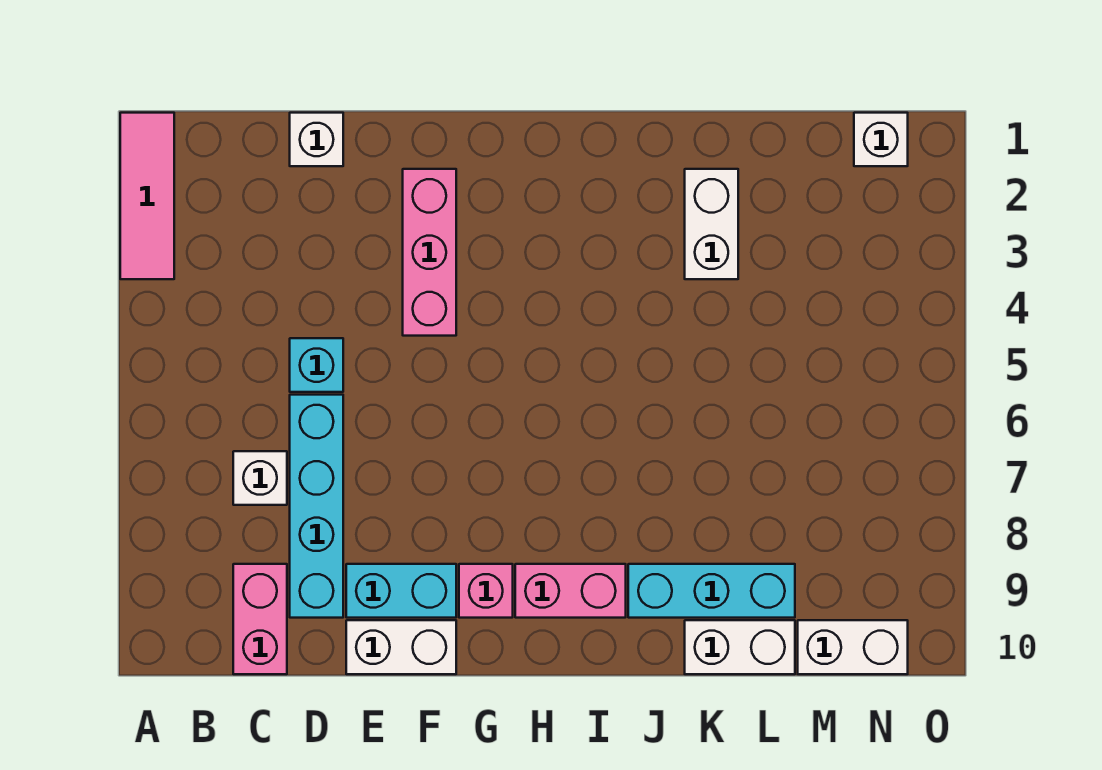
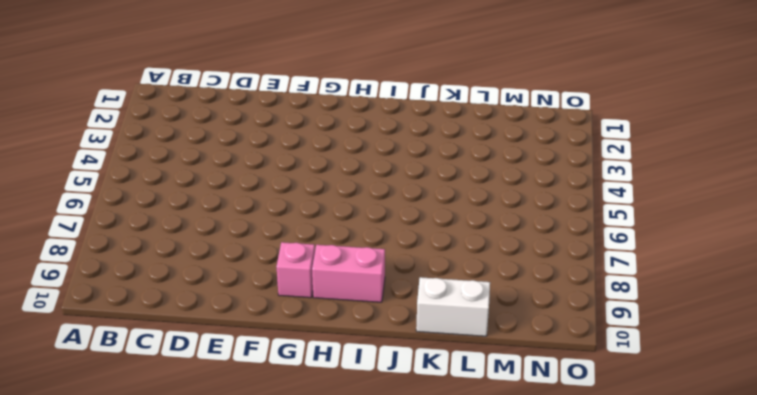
none -> pink 1x3 tile [120,113,174,279]
none -> white 1x1 brick [233,451,287,505]
none -> pink 1x2 brick [233,564,287,674]

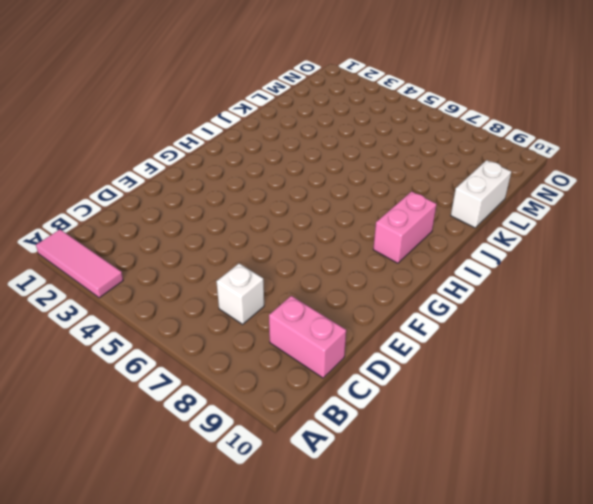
none -> white 1x1 brick [290,113,343,166]
none -> cyan 1x1 brick [290,338,343,392]
none -> cyan 1x4 brick [290,395,343,618]

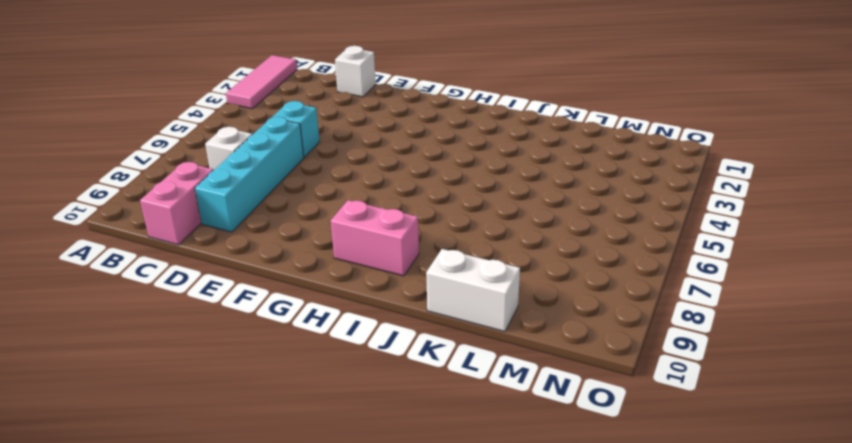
none -> cyan 1x2 brick [346,564,456,618]
none -> white 1x2 brick [346,620,456,674]
none -> pink 1x3 brick [403,169,456,336]

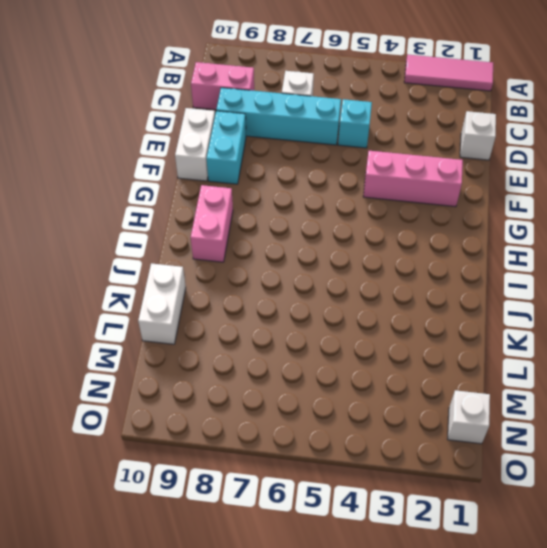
none -> pink 1x1 brick [459,564,513,618]
none -> cyan 1x3 brick [628,564,795,618]
none -> white 1x2 brick [685,169,738,279]

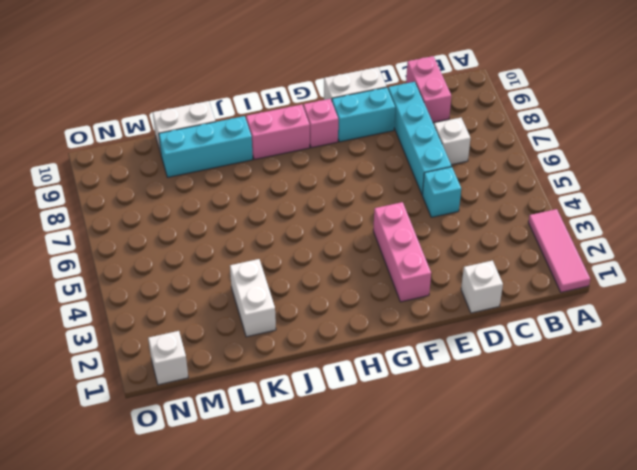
none -> white 1x2 brick [798,620,908,674]

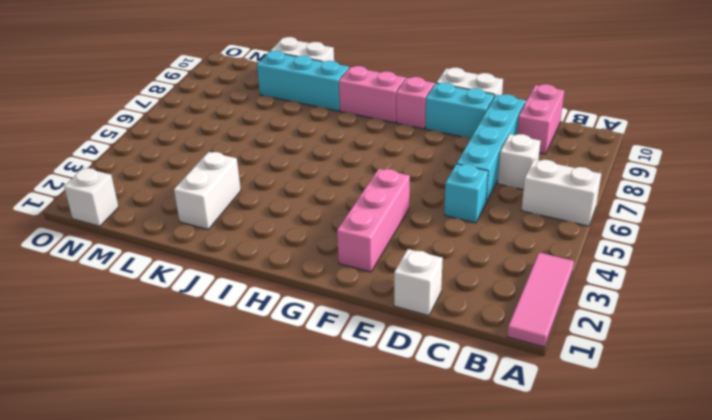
white 1x2 brick [521,159,601,226] -> white 1x2 brick moved to [798,620,908,674]

